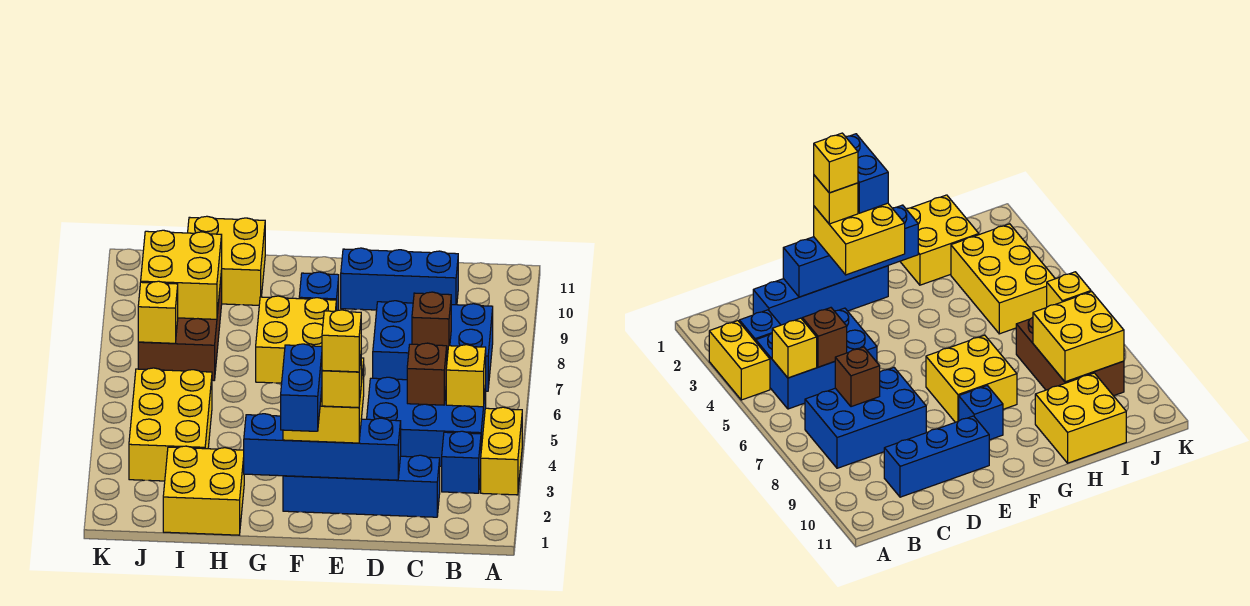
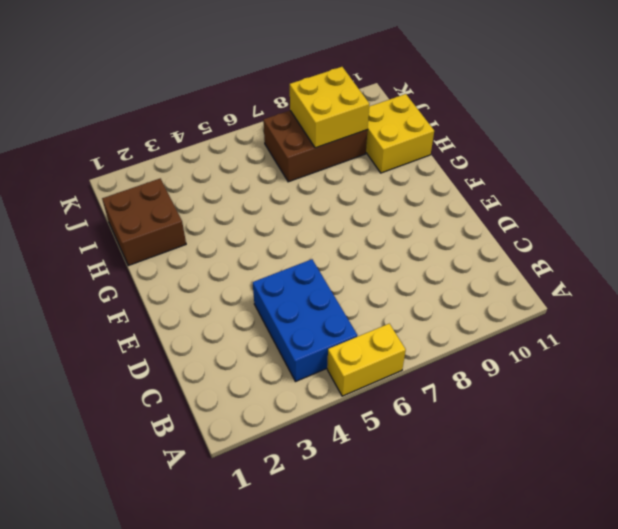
yellow 1x2 brick [327,324,406,396] -> yellow 1x2 brick moved to [481,407,522,495]
brown 2x2 brick [102,179,186,266] -> yellow 2x2 brick [163,446,244,535]
none -> blue 1x1 brick [442,431,481,493]
none -> blue 2x3 brick [373,301,493,391]
none -> blue 1x4 brick [283,455,440,517]

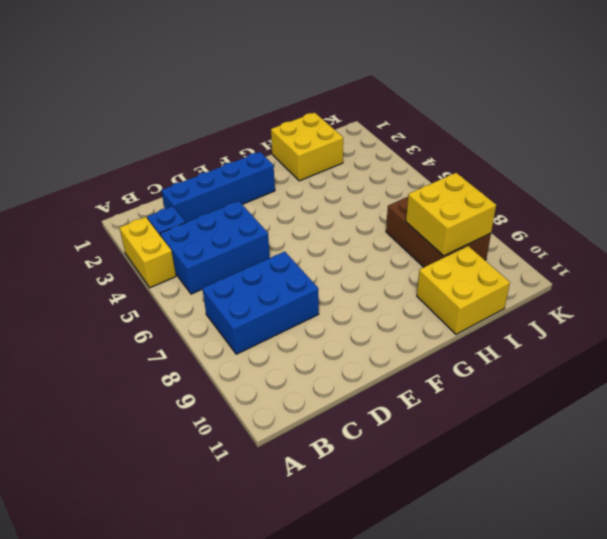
none -> blue 1x3 brick [341,248,458,310]
none -> yellow 2x2 brick [256,296,337,383]
none -> blue 1x1 brick [299,272,339,311]

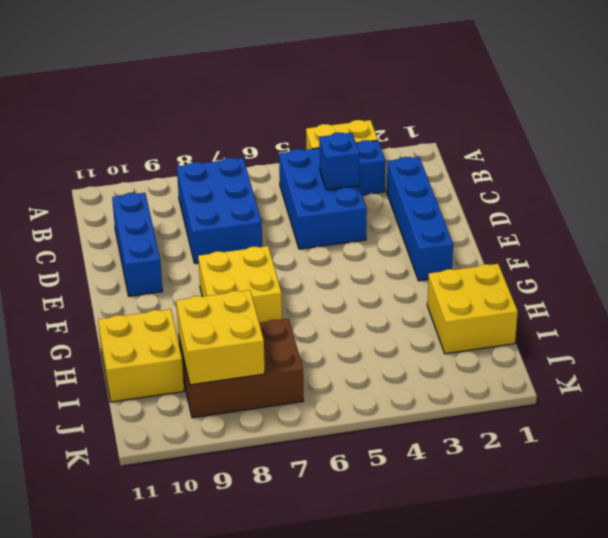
blue 1x1 brick [319,132,359,190] -> blue 1x1 brick moved to [299,272,339,311]
none -> yellow 2x3 brick [129,368,212,481]
none -> yellow 1x1 brick [446,345,486,407]
none -> brown 1x1 brick [407,343,447,405]

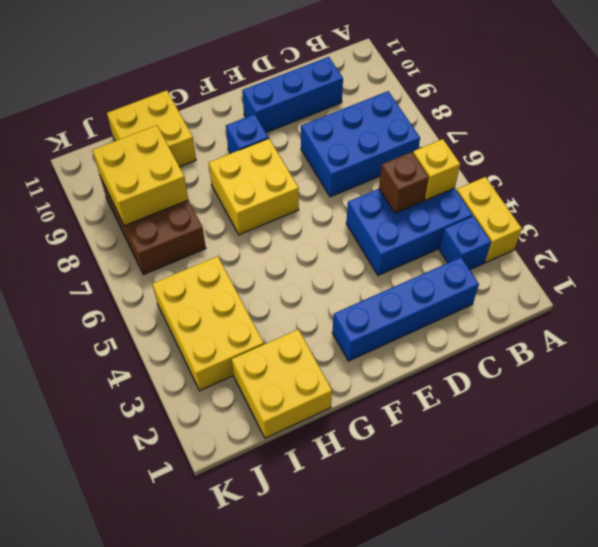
none -> brown 1x1 brick [412,292,451,354]
none -> blue 1x4 brick [244,414,401,480]
none -> yellow 1x1 brick [138,281,178,343]

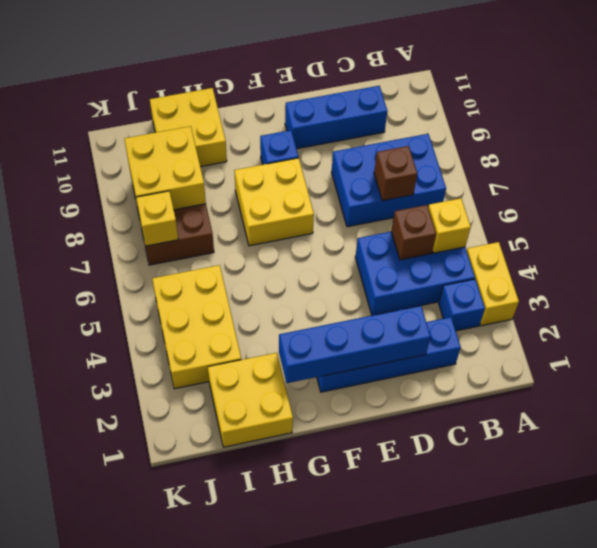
none -> yellow 2x2 brick [283,358,364,443]
none -> yellow 1x1 brick [322,358,361,407]
none -> blue 1x2 brick [281,344,322,431]

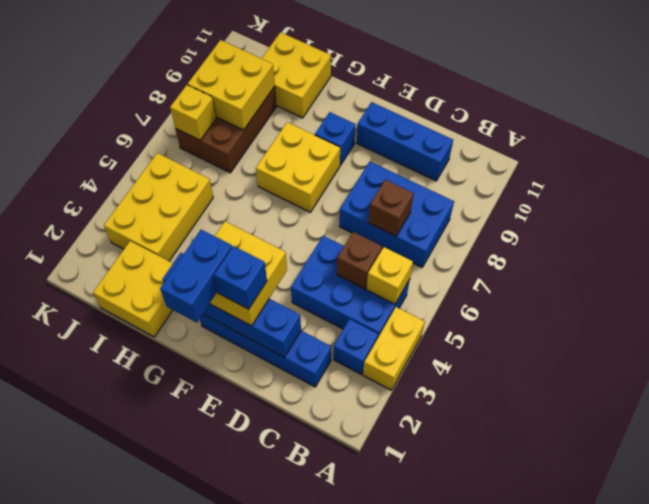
blue 1x1 brick [214,246,267,309] -> yellow 1x1 brick [322,358,361,407]
none -> yellow 1x1 brick [322,310,361,372]

